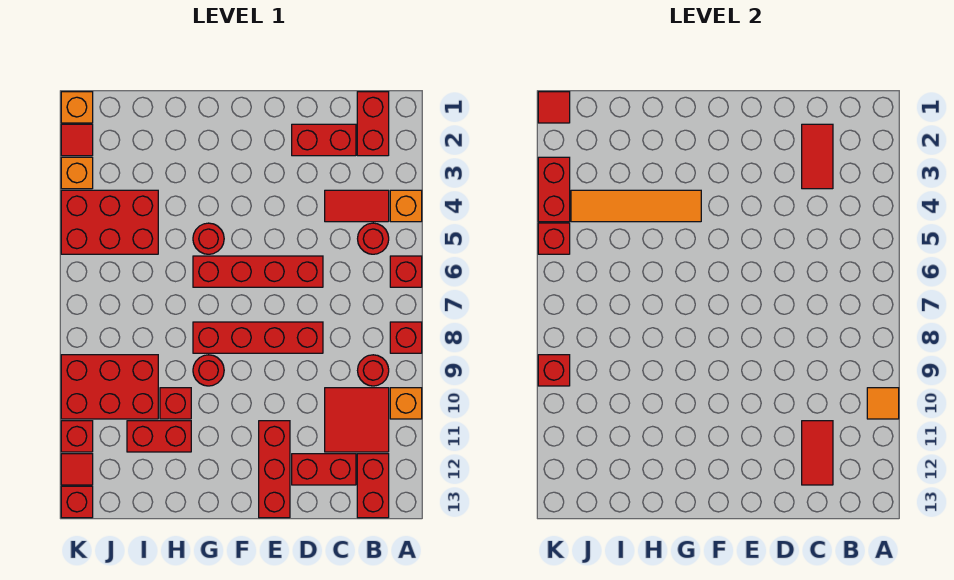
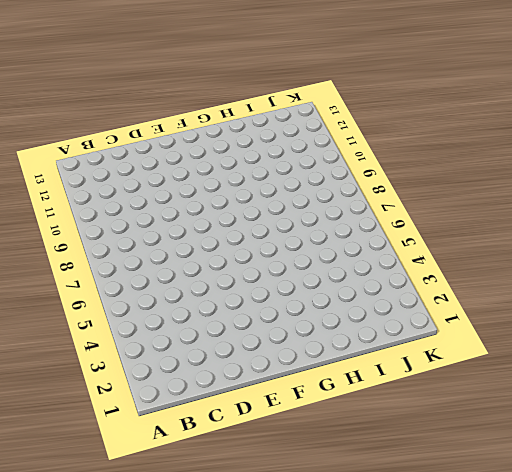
none -> orange 1x1 brick [390,190,422,222]
none -> red 1x1 brick [390,256,422,287]
none -> red 1x1 brick [390,322,422,353]
none -> orange 1x1 brick [390,388,422,419]

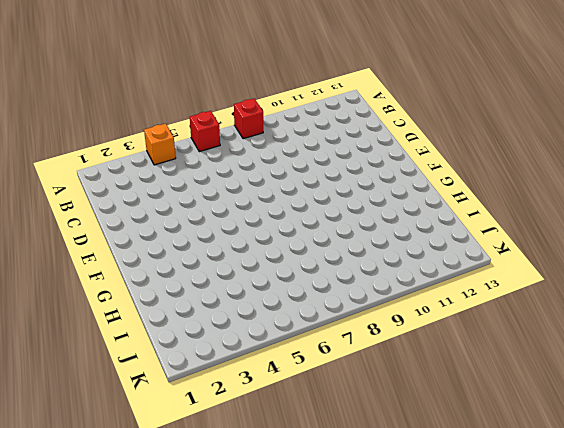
none -> orange 1x1 brick [390,388,422,419]
none -> red 1x2 brick [357,92,389,156]
none -> red 1x2 tile [325,190,389,222]
none -> red 1x1 round brick [358,223,389,254]

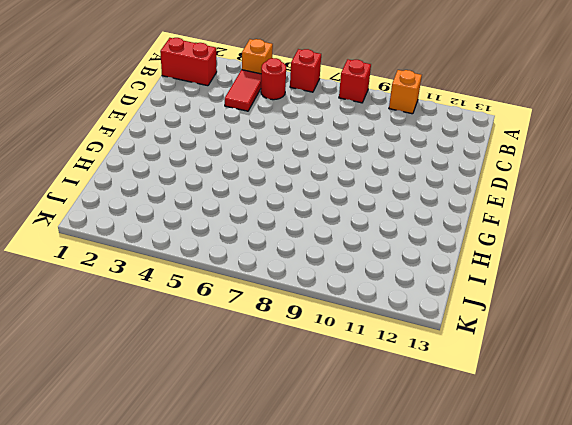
none -> red 1x1 round brick [358,355,389,386]
none -> red 2x2 tile [325,388,389,452]
none -> red 1x2 brick [357,454,389,518]
none -> red 1x2 brick [292,124,356,156]

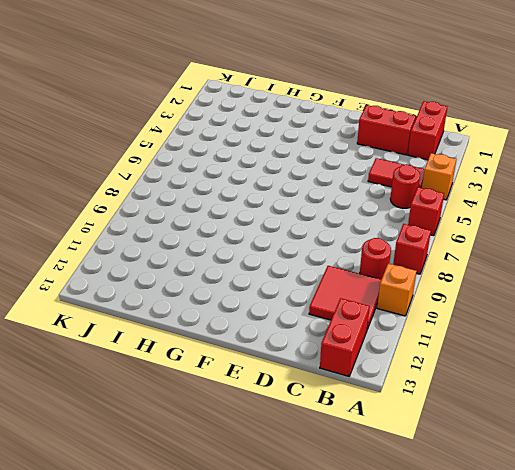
none -> red 1x2 brick [292,454,356,485]
none -> red 1x4 brick [193,256,323,287]
none -> red 1x4 brick [193,322,323,353]
none -> red 1x3 brick [259,421,290,518]

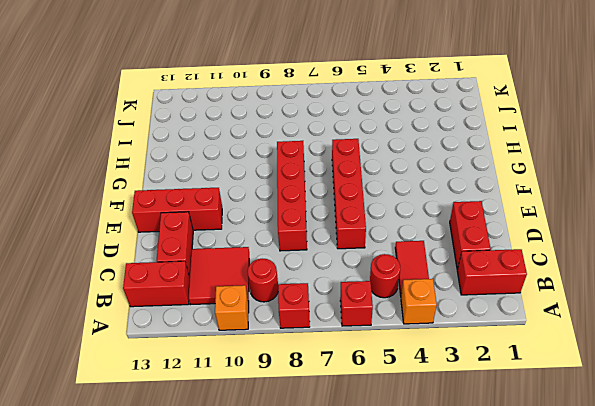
none -> red 1x1 round brick [193,223,224,254]
none -> red 1x1 round brick [193,355,224,386]
none -> red 1x1 brick [160,388,191,419]
none -> red 1x2 brick [127,421,191,452]

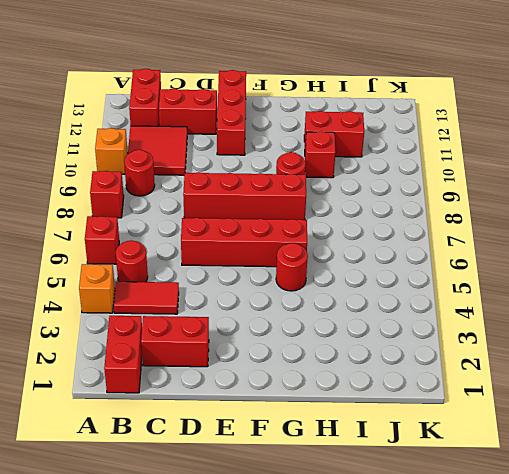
none -> red 2x3 brick [61,190,158,254]
none -> red 2x3 brick [61,355,158,419]
none -> orange 1x1 brick [61,92,93,123]
none -> red 1x1 tile [61,124,93,156]

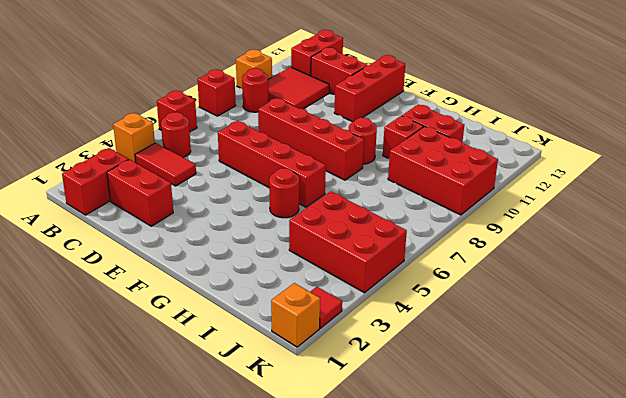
none -> orange 1x1 brick [61,157,93,189]
none -> red 1x1 brick [61,421,93,452]
none -> red 1x1 tile [61,454,93,485]
none -> red 1x1 brick [61,486,93,518]

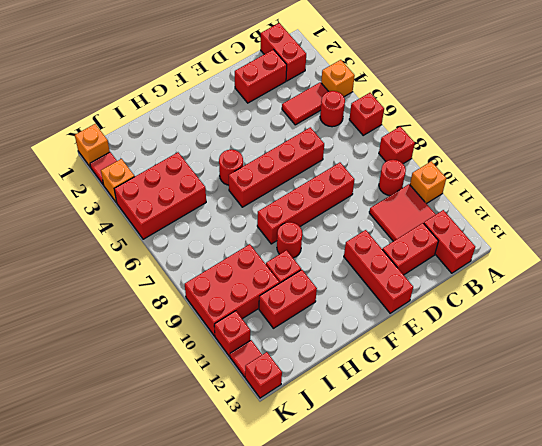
none -> orange 1x1 tile [867,388,899,419]
none -> red 1x2 tile [802,124,833,189]
none -> red 1x2 tile [802,421,833,485]
none -> orange 1x4 tile [571,190,701,222]

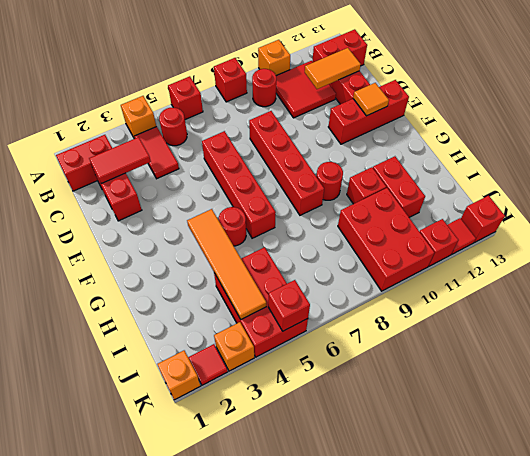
orange 1x2 tile [305,48,361,89] -> red 1x2 tile [802,421,833,485]
orange 1x1 tile [353,83,389,116] -> orange 1x1 tile moved to [867,388,899,419]
none -> red 1x1 tile [538,92,570,123]
none -> red 1x2 brick [538,157,570,222]
none -> red 1x1 brick [538,355,570,386]

